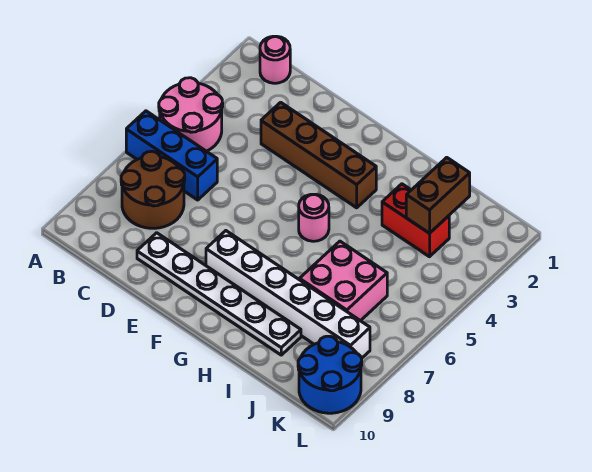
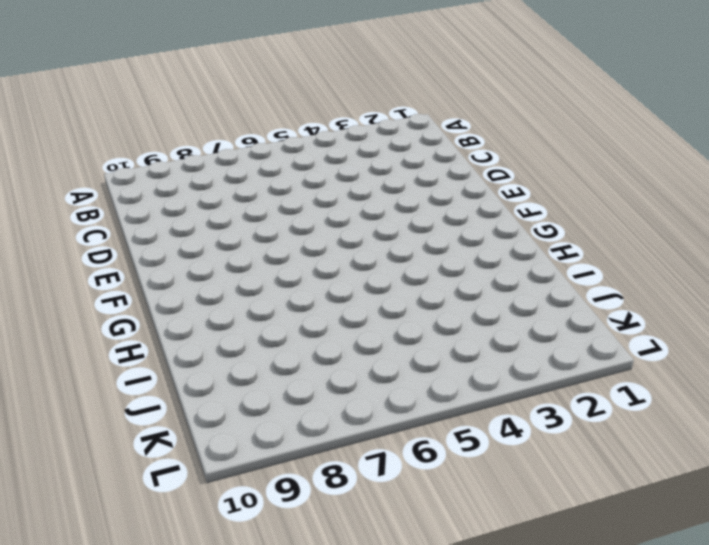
none -> pink 2x2 round brick [159,78,223,151]
none -> blue 1x3 brick [126,111,217,200]
none -> pink 1x1 round brick [260,36,290,83]

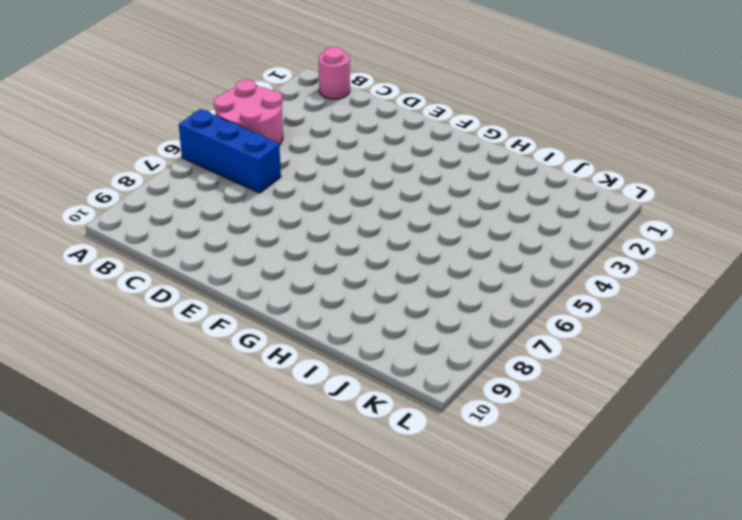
none -> brown 2x2 round brick [121,151,185,228]
none -> brown 1x4 brick [261,102,376,208]
none -> white 1x6 plate [137,233,301,355]

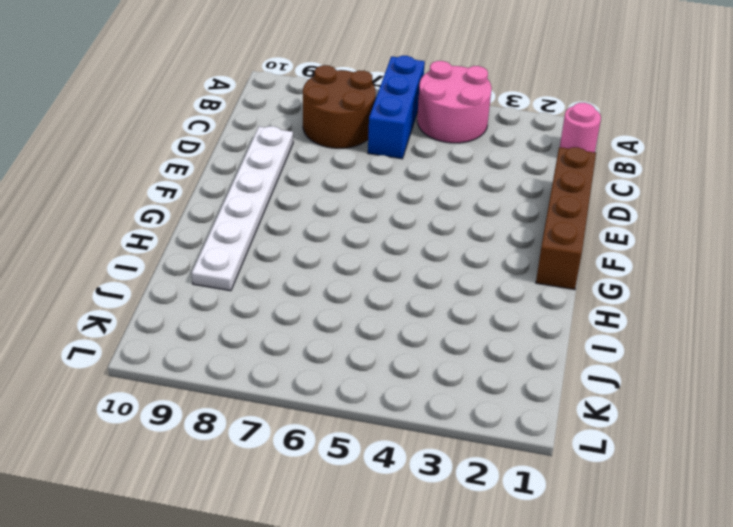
brown 1x4 brick [536,147,596,290] -> brown 1x4 brick moved to [261,102,376,208]
none -> white 1x6 brick [206,231,370,358]
none -> pink 1x1 round brick [299,194,329,241]
none -> red 1x2 brick [382,184,449,257]

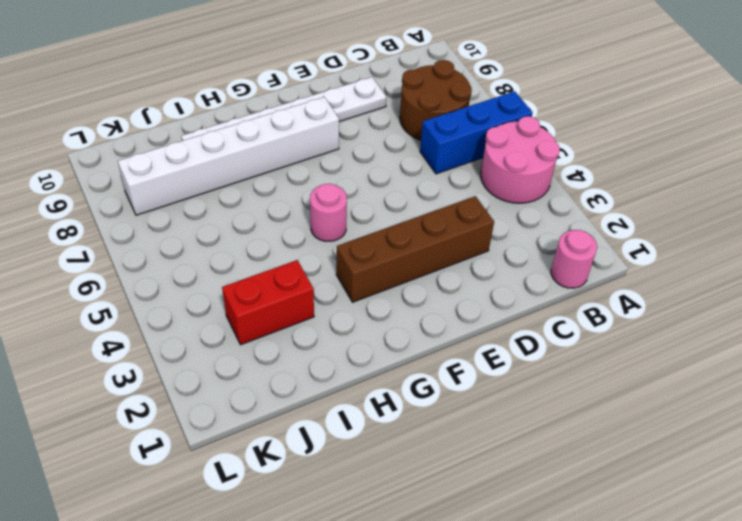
none -> pink 2x2 brick [300,241,387,321]
none -> blue 2x2 round brick [298,336,362,413]
none -> brown 1x2 brick [406,157,470,233]

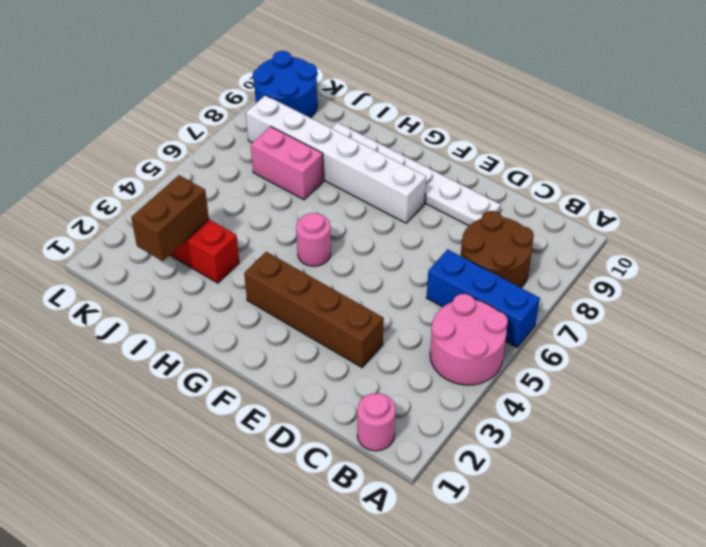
pink 1x2 brick [251,127,323,200] -> pink 2x2 brick [300,241,387,321]

